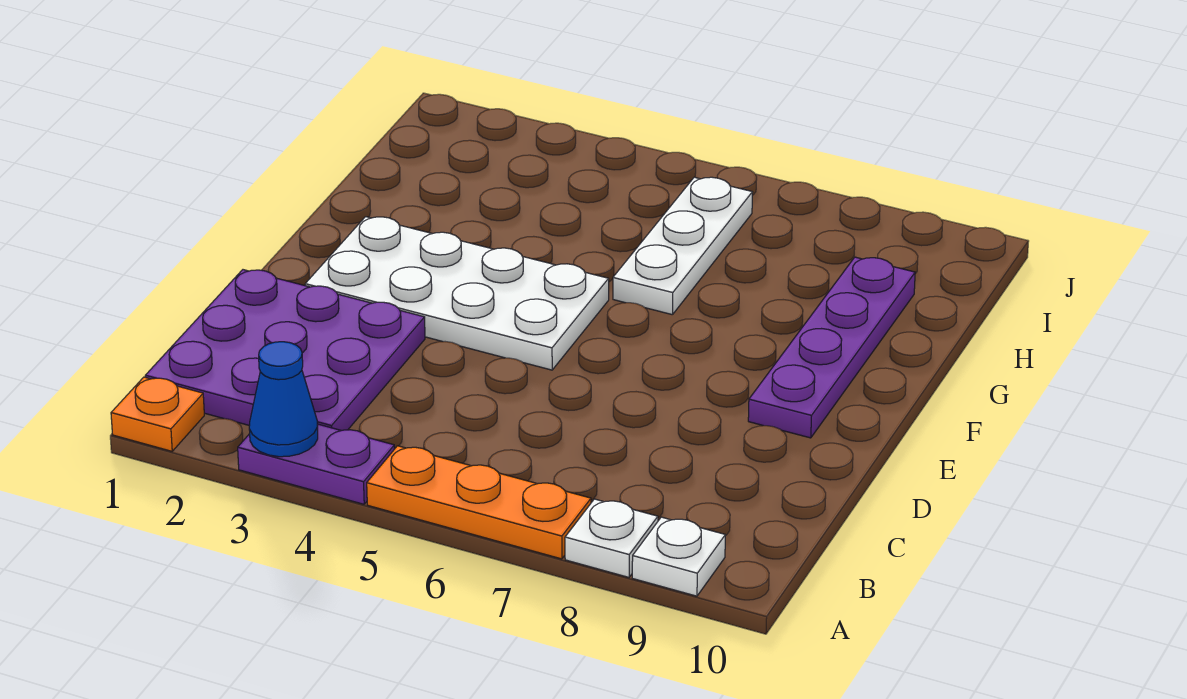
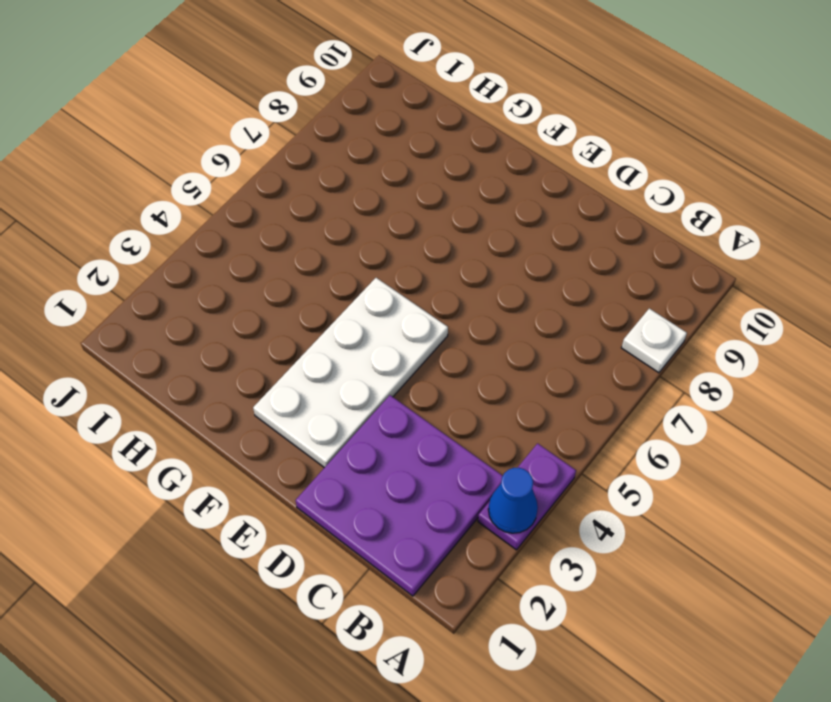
none -> orange 1x1 plate [111,377,204,451]
none -> orange 1x3 plate [367,446,591,559]

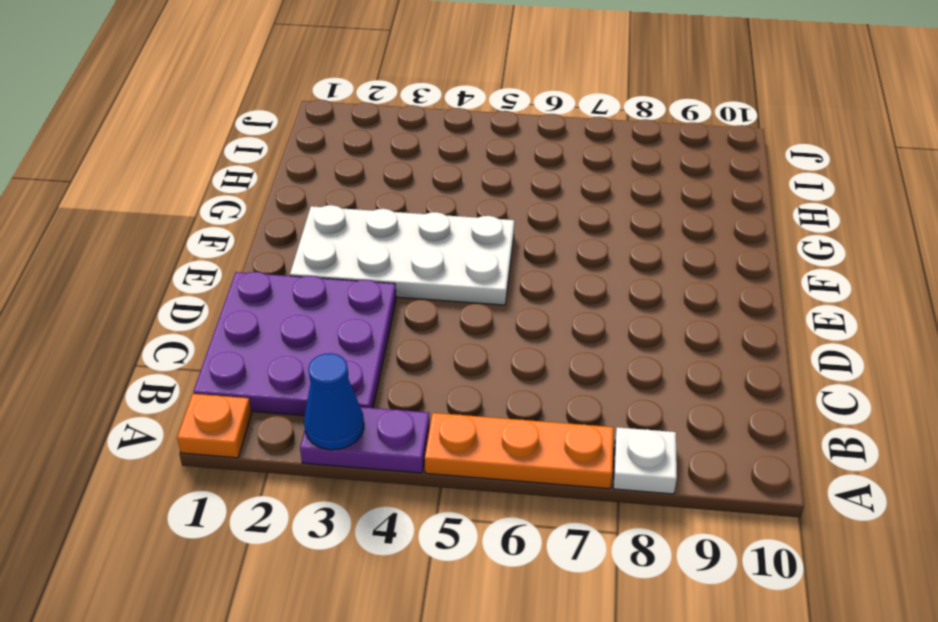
none -> white 1x1 plate [632,517,725,596]
none -> purple 1x4 plate [748,257,915,438]

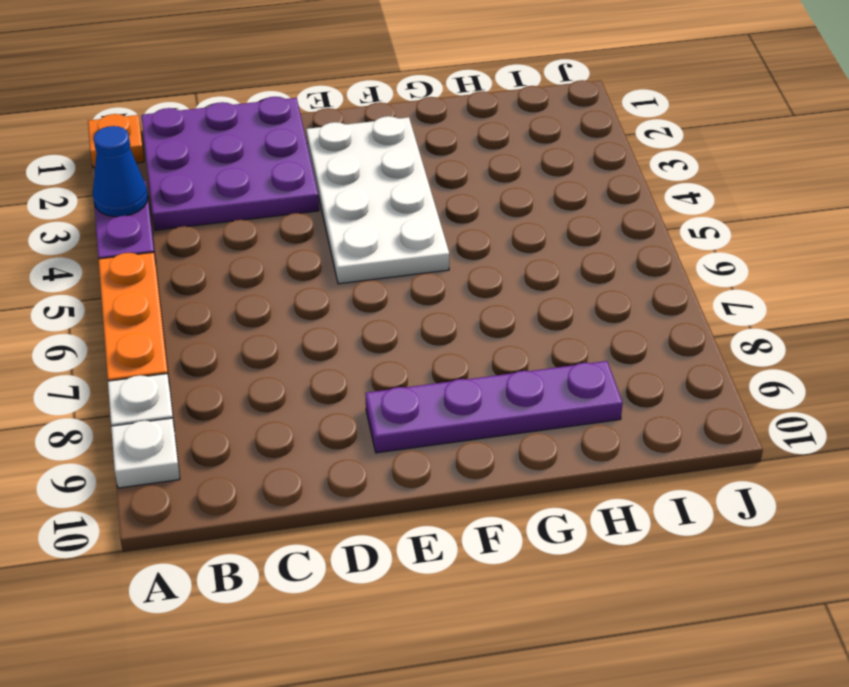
none -> white 1x3 plate [613,177,753,315]

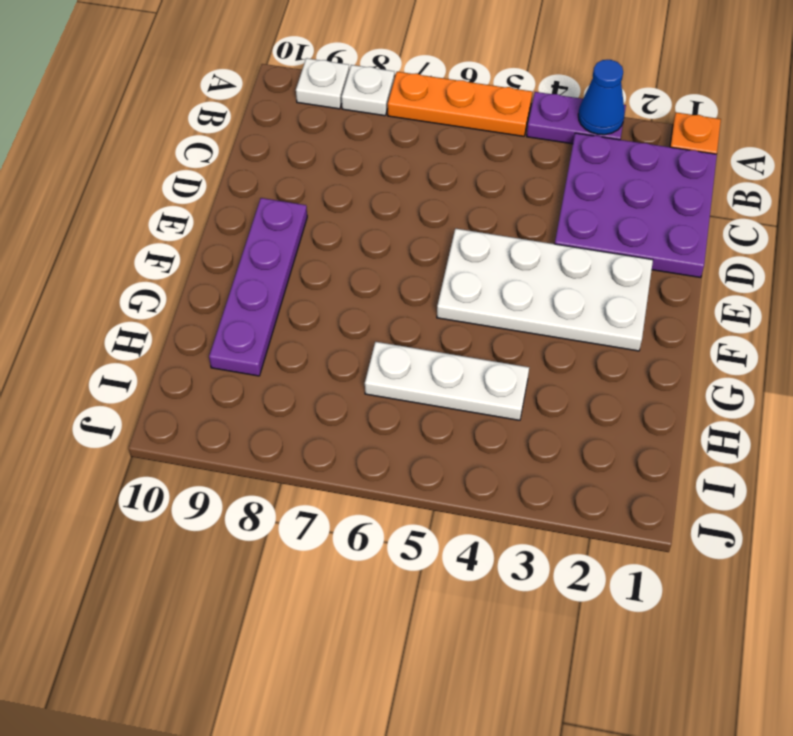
white 1x3 plate [365,342,529,420] -> white 1x3 plate turned to [613,177,753,315]

